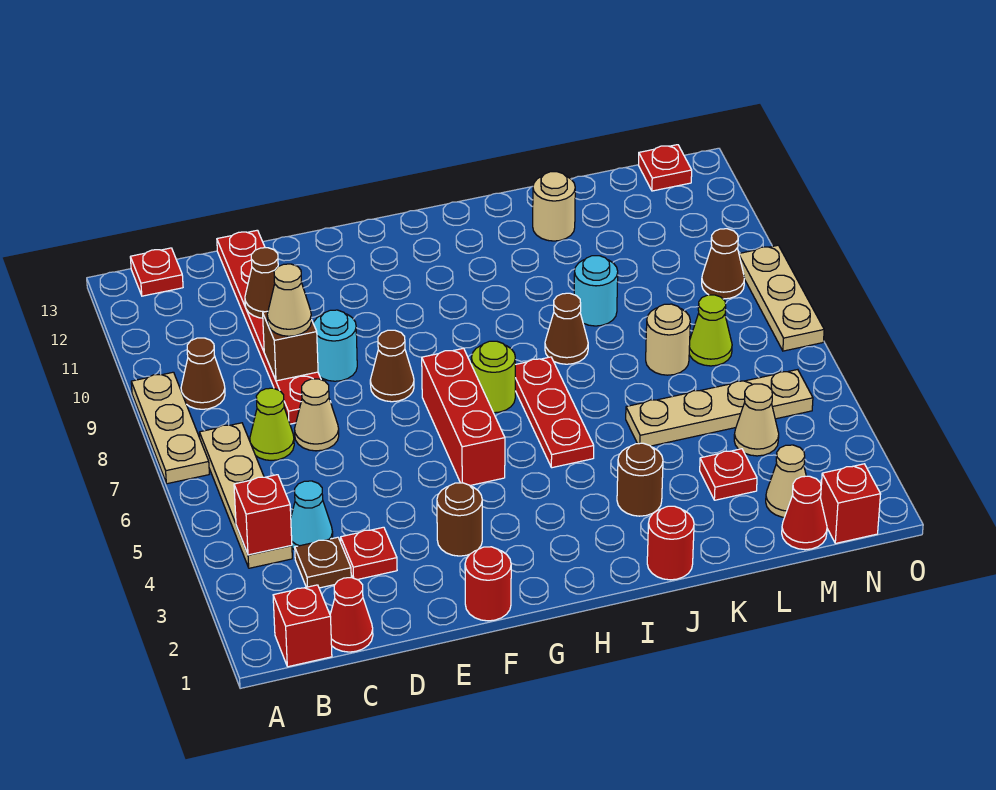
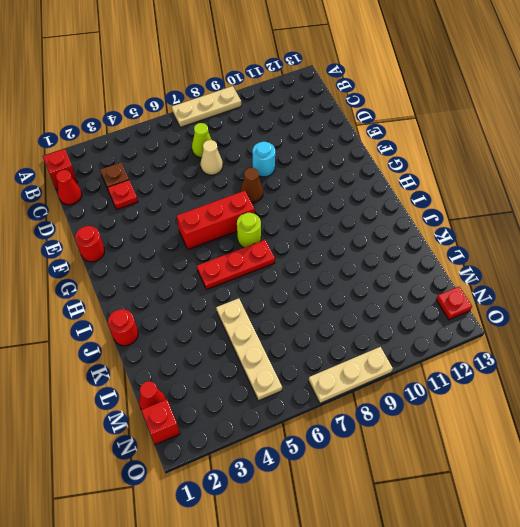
none -> tan 1x4 plate [200,423,292,568]
none -> brown 1x1 cone [181,338,225,409]
none -> red 1x1 plate [130,248,183,296]
none -> cyan 1x1 cone [291,481,333,550]

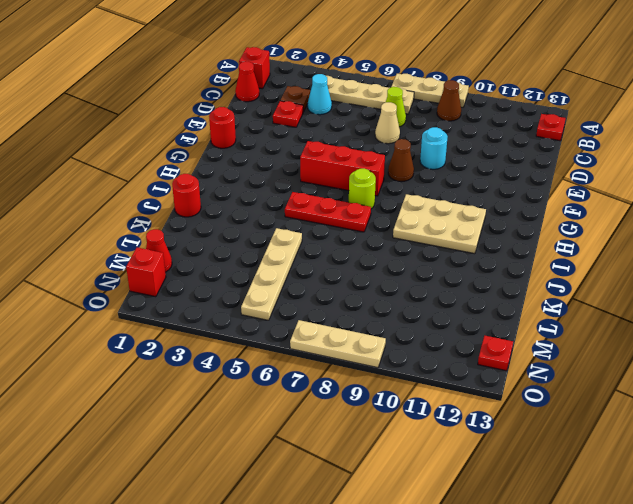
tan 2x3 plate [393,194,486,254] -> none
none -> red 1x6 plate [217,230,321,424]
none -> brown 1x1 round brick [437,483,482,556]
none -> brown 1x1 round brick [617,443,663,516]
none -> brown 1x1 cone [545,293,588,364]

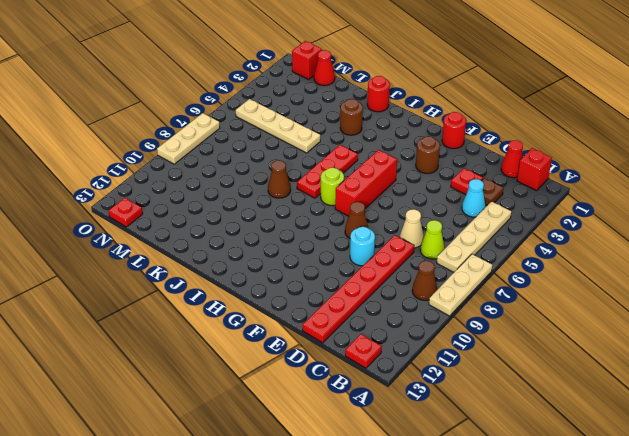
none -> cyan 1x1 round brick [574,256,618,326]
none -> tan 1x1 round brick [533,172,575,241]
none -> red 1x1 plate [700,449,757,500]
none -> tan 1x1 round brick [646,304,690,375]

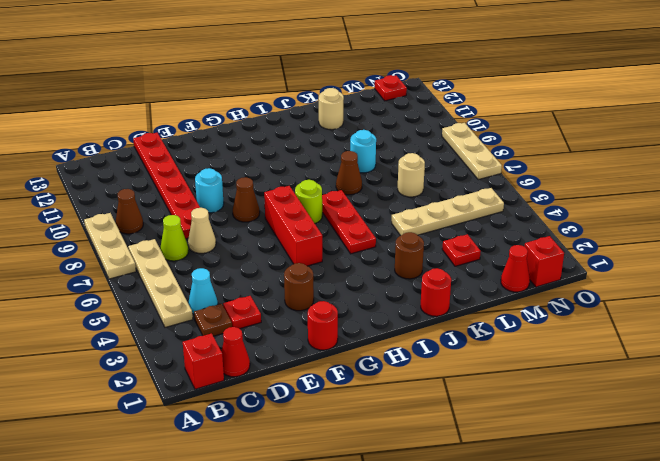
none -> red 1x1 plate [130,248,183,296]
none -> tan 1x1 cone [766,445,806,517]
none -> tan 1x1 cone [734,384,779,456]
none -> lime 1x1 cone [689,295,732,366]

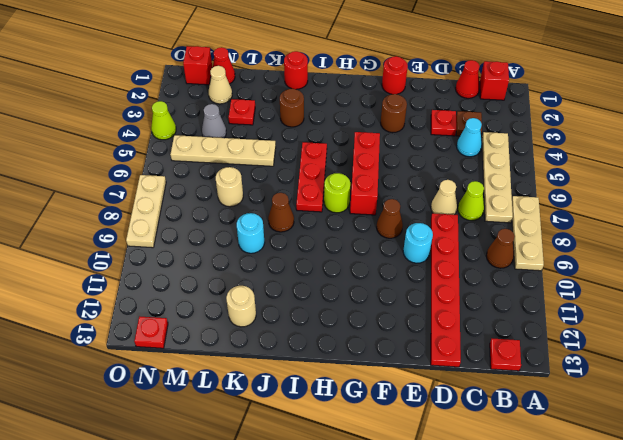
grey 1x1 cone [202,104,226,138] -> tan 1x1 cone [734,384,779,456]
lime 1x1 cone [151,101,176,140] -> lime 1x1 cone moved to [689,295,732,366]
none -> brown 1x1 cone [702,229,745,299]
none -> red 1x1 brick [234,475,292,555]
none -> brown 1x1 brick [263,311,318,381]
none -> brown 1x1 cone [245,248,278,318]

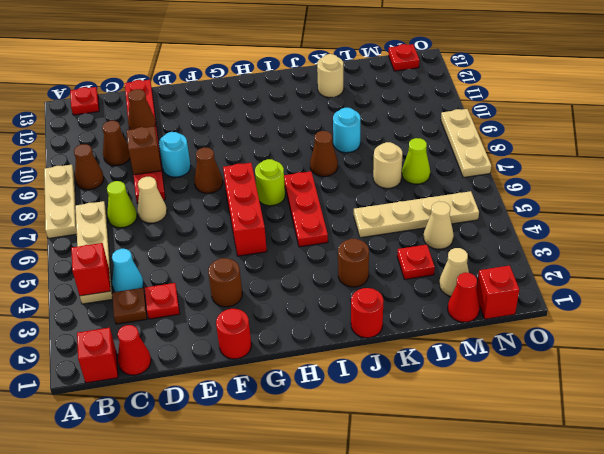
brown 1x1 cone [102,121,130,166] -> brown 1x1 cone moved to [702,229,745,299]
none -> tan 1x1 cone [267,264,312,336]

